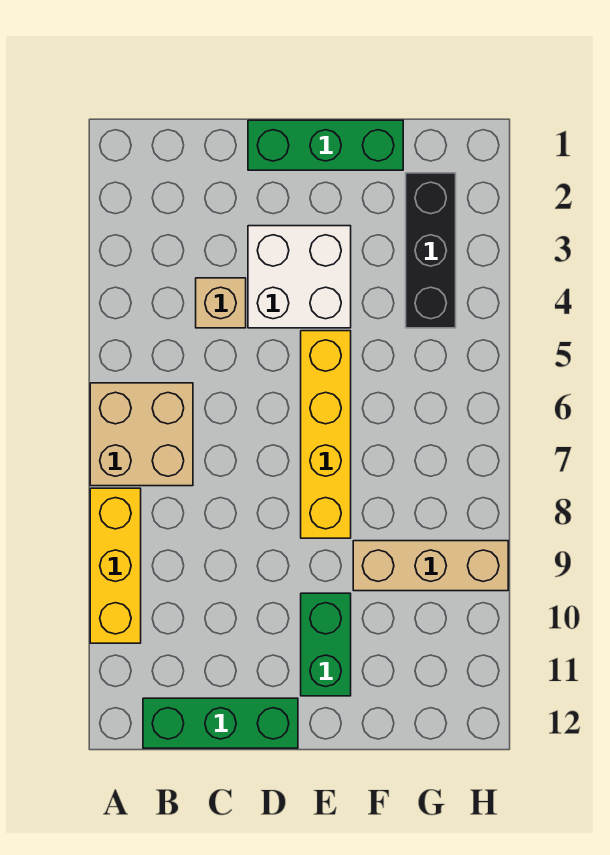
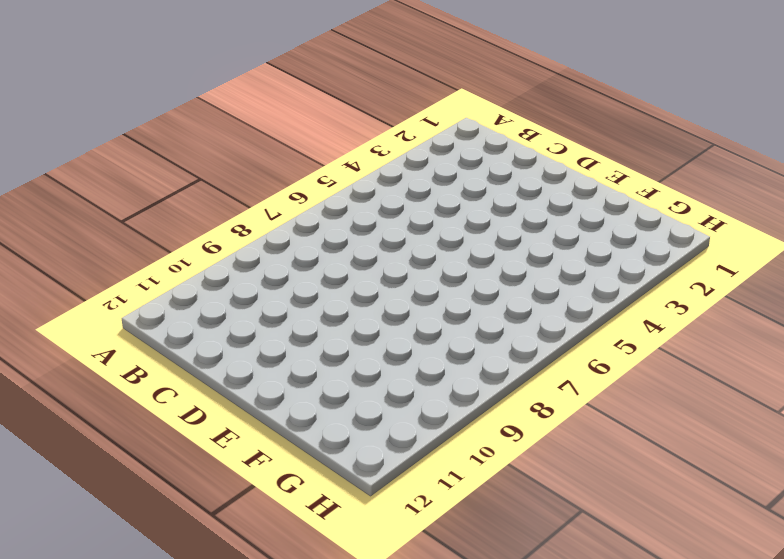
none -> tan 2x2 brick [90,383,193,486]
none -> yellow 1x3 brick [90,488,141,643]

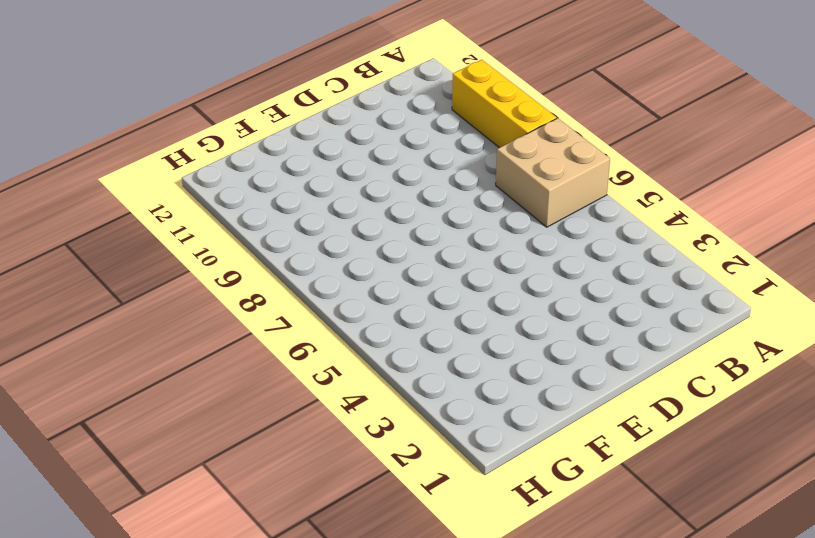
none -> green 1x3 brick [143,698,298,748]
none -> tan 1x1 brick [196,278,246,328]

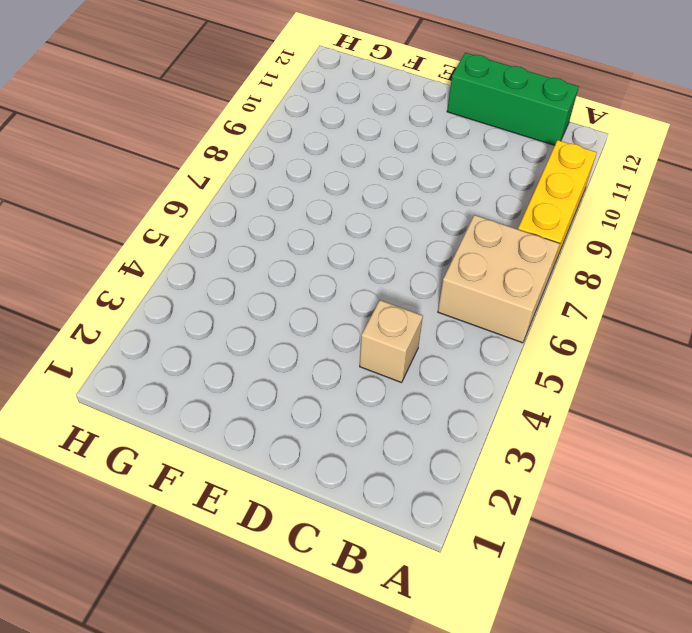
none -> green 1x3 brick [248,120,403,170]
none -> white 2x2 brick [248,226,351,328]

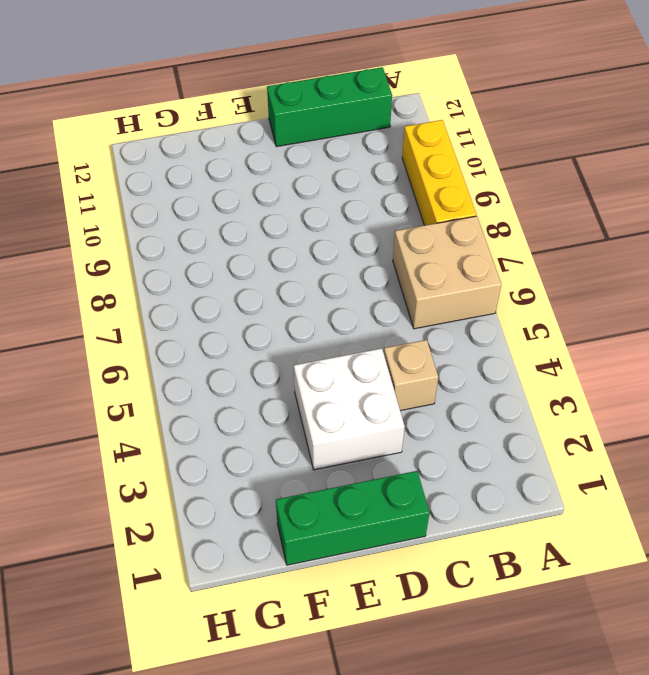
none -> yellow 1x4 brick [301,331,351,538]
none -> green 1x2 brick [301,593,351,696]

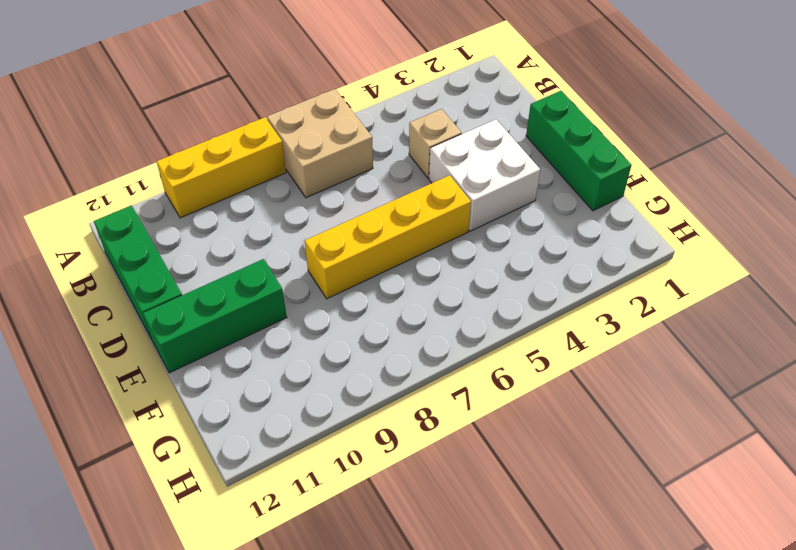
green 1x3 brick [143,259,287,373] -> green 1x2 brick [301,593,351,696]
none -> tan 1x3 brick [353,541,508,591]
none -> black 1x3 brick [406,173,456,328]

